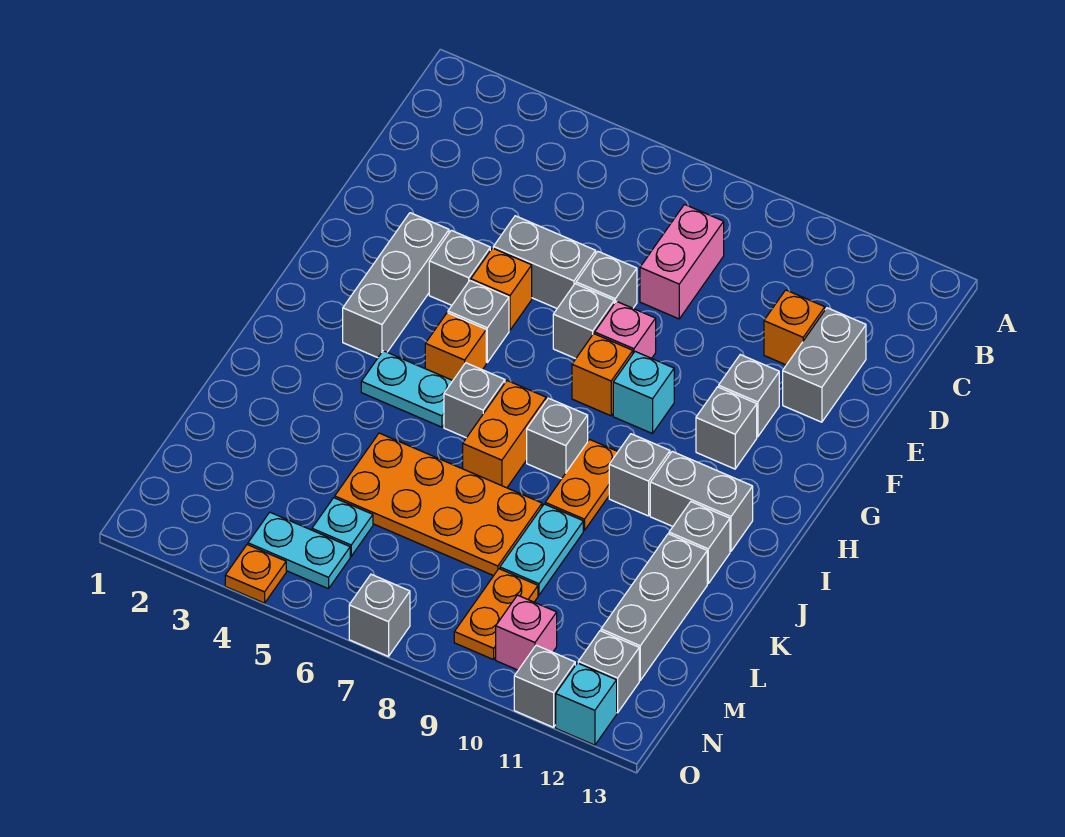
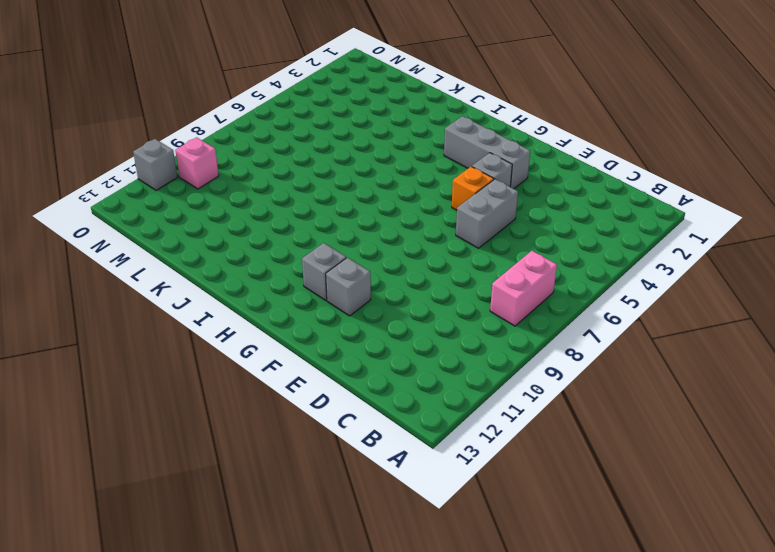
pink 1x2 brick [490,251,557,326] -> pink 1x2 brick turned to [640,205,724,319]
none -> orange 1x1 brick [764,290,825,365]
none -> grey 1x2 brick [783,308,866,422]
none -> grey 1x1 brick [576,252,637,308]
none -> grey 1x1 brick [553,284,614,359]

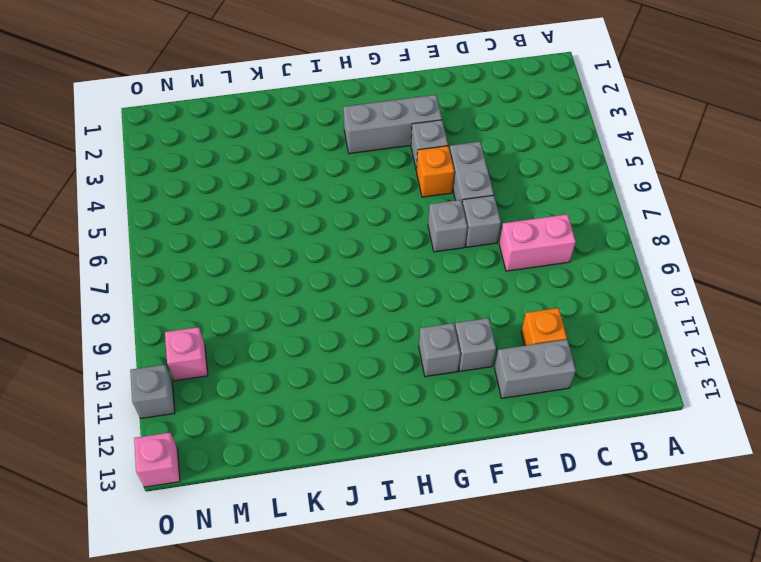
pink 1x1 brick [134,433,180,487] -> pink 1x1 brick moved to [595,301,656,358]
none -> grey 1x1 brick [448,280,509,362]
none -> orange 1x1 brick [572,334,633,416]
none -> cyan 1x1 brick [613,352,674,434]
none -> orange 1x1 brick [425,313,486,380]

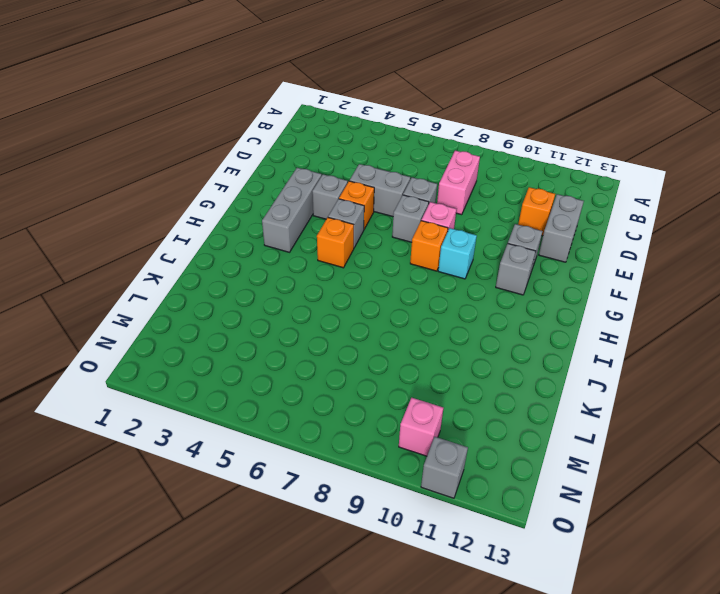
none -> cyan 1x2 plate [361,351,453,427]
none -> grey 1x1 brick [444,363,505,438]
none -> orange 1x2 brick [463,381,546,488]
none -> grey 1x1 brick [527,398,588,479]

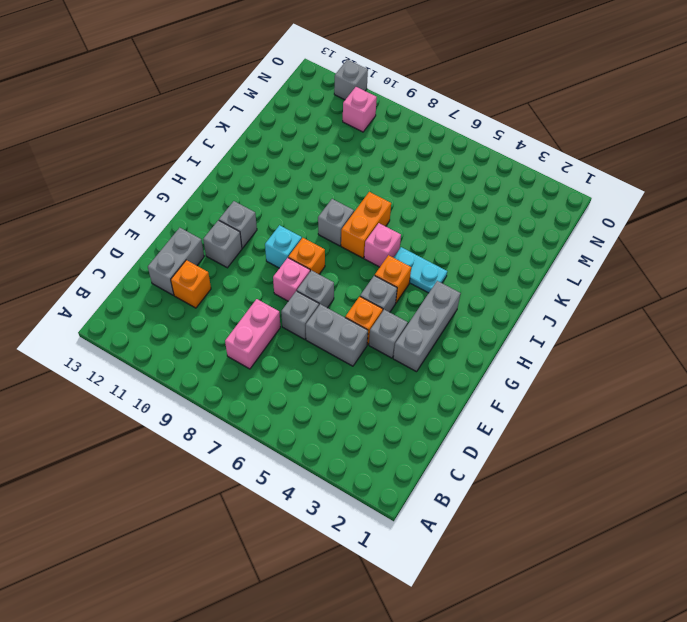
pink 1x1 brick [364,223,401,267] -> grey 1x1 brick [444,363,505,438]
none -> orange 1x2 plate [545,439,618,530]
none -> grey 1x1 brick [609,434,670,516]
none -> grey 1x2 brick [650,452,753,551]
none -> grey 1x1 brick [669,502,730,583]

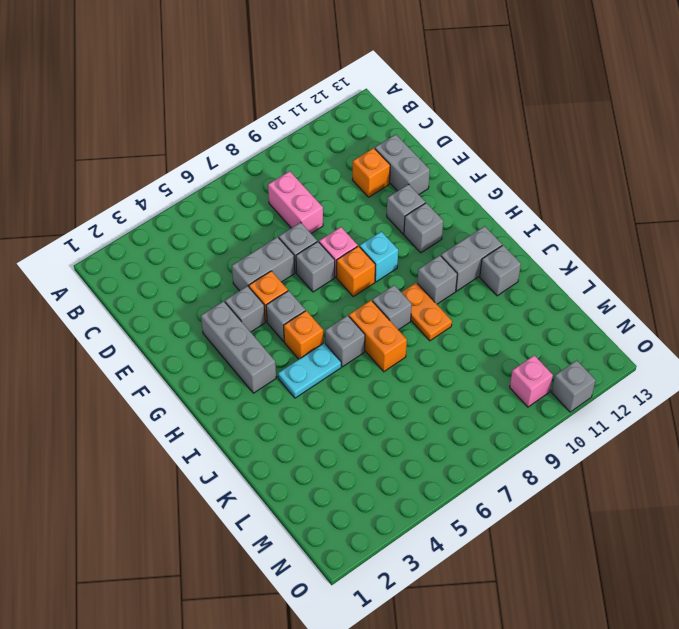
none -> orange 2x4 plate [335,433,542,576]
none -> cyan 1x2 plate [500,504,583,595]
none -> grey 1x3 brick [601,534,707,680]
none -> cyan 1x1 plate [312,498,373,556]

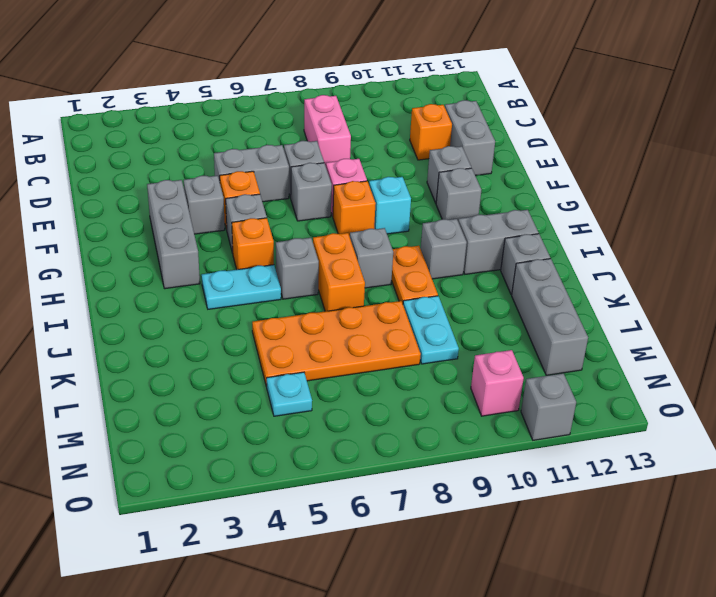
none -> orange 1x2 plate [454,569,538,660]
none -> cyan 1x2 plate [248,512,350,589]
none -> grey 1x1 brick [578,631,639,713]
none -> orange 1x1 plate [225,545,286,603]

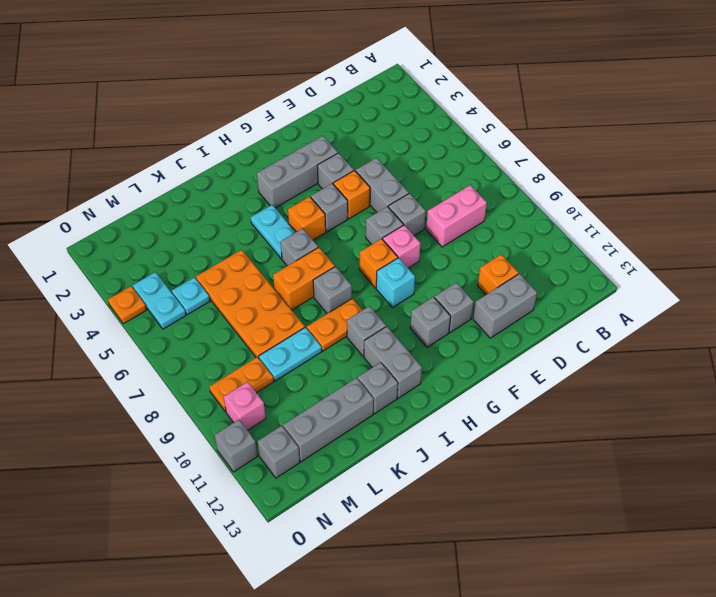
none -> grey 1x1 brick [349,574,410,656]
none -> cyan 1x1 brick [556,663,617,745]

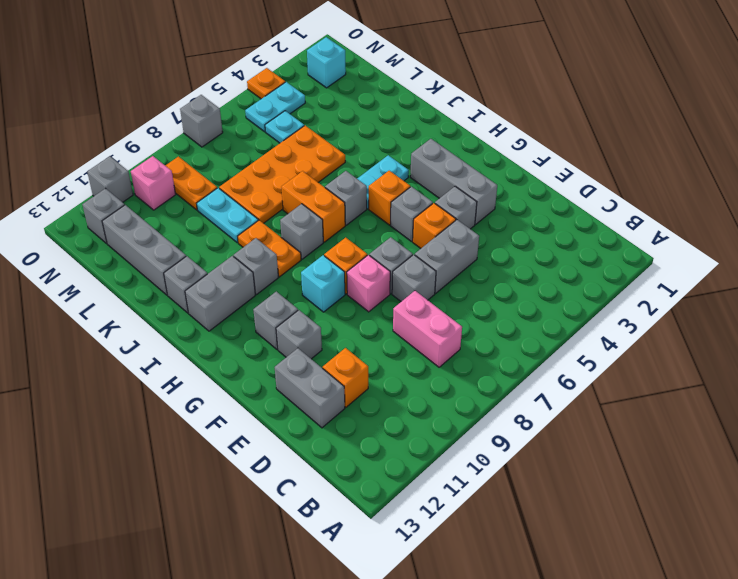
cyan 1x1 brick [307,37,346,88] -> cyan 1x1 brick moved to [556,663,617,745]

